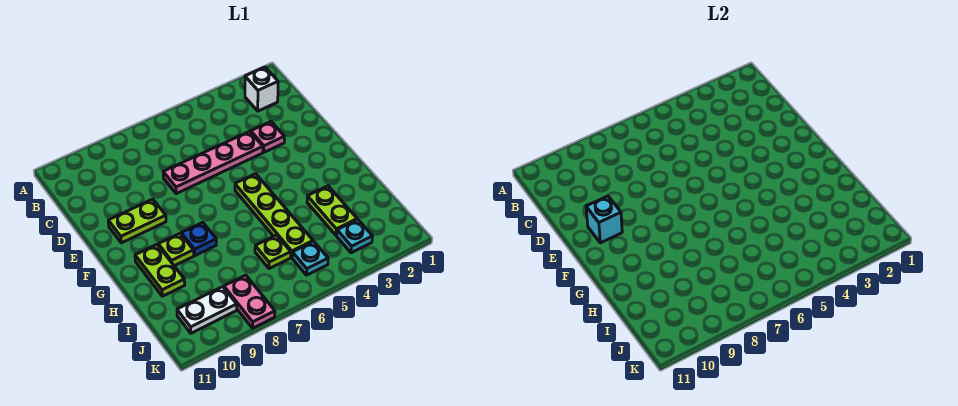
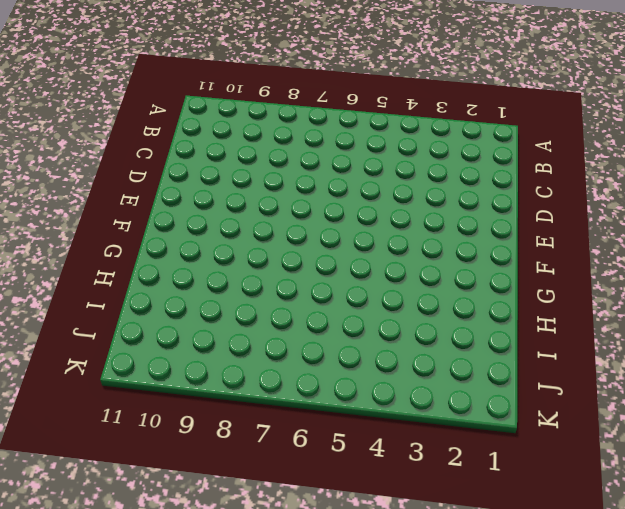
none -> white 1x1 brick [245,67,278,111]
none -> pink 1x1 plate [251,122,284,152]
none -> pink 1x4 plate [163,131,263,194]

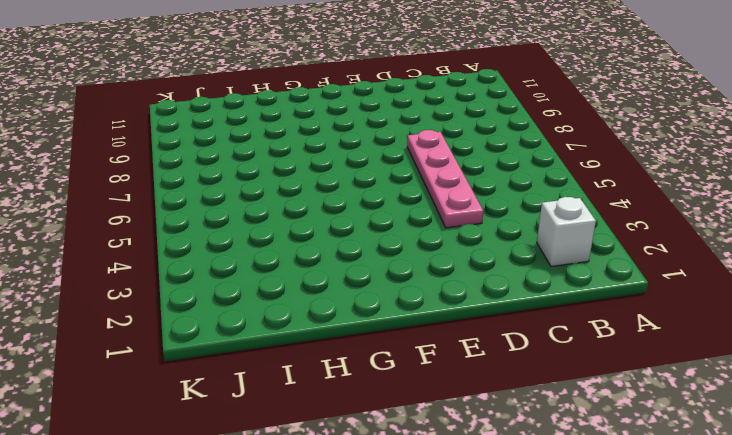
none -> pink 1x1 plate [251,122,284,152]
none -> lime 1x2 plate [108,199,166,243]
none -> lime 1x4 plate [235,174,313,257]

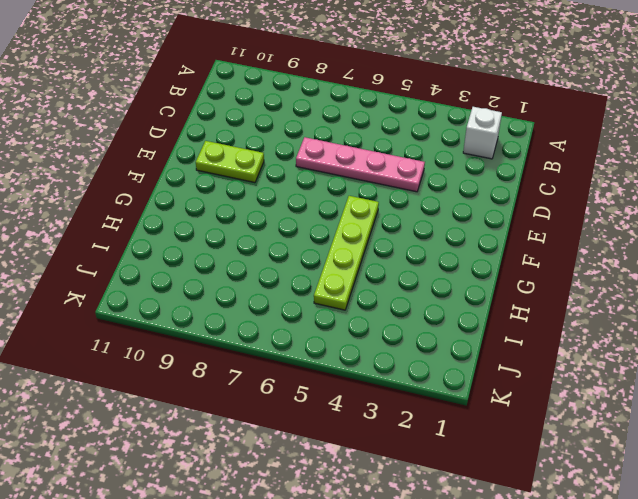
none -> pink 1x1 plate [251,122,284,152]
none -> blue 1x1 plate [181,223,216,256]
none -> lime 1x1 plate [158,234,194,266]

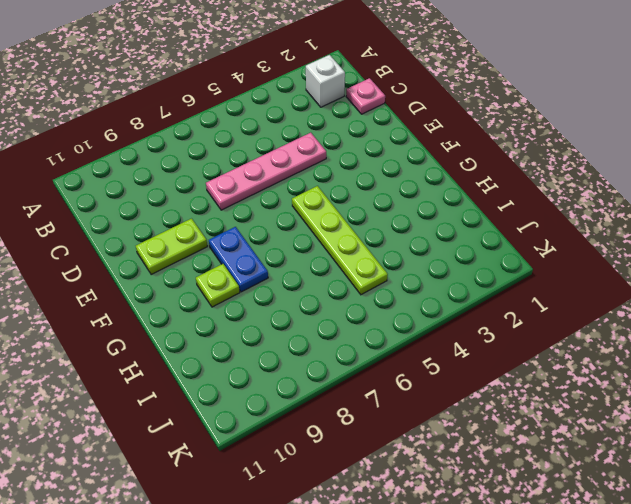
pink 1x1 plate [346,78,385,114] -> pink 1x1 plate moved to [251,122,284,152]
blue 1x2 plate [209,227,268,292] -> blue 1x1 plate [181,223,216,256]
none -> lime 1x2 plate [135,245,185,296]
none -> lime 1x2 plate [307,186,357,235]
none -> lime 1x1 plate [255,235,291,269]

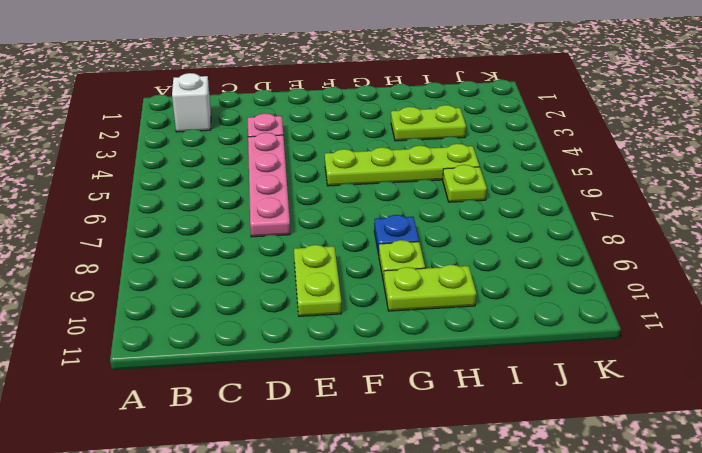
none -> cyan 1x1 plate [337,220,373,253]
none -> cyan 1x1 plate [292,241,328,275]
none -> pink 1x2 plate [224,275,275,328]

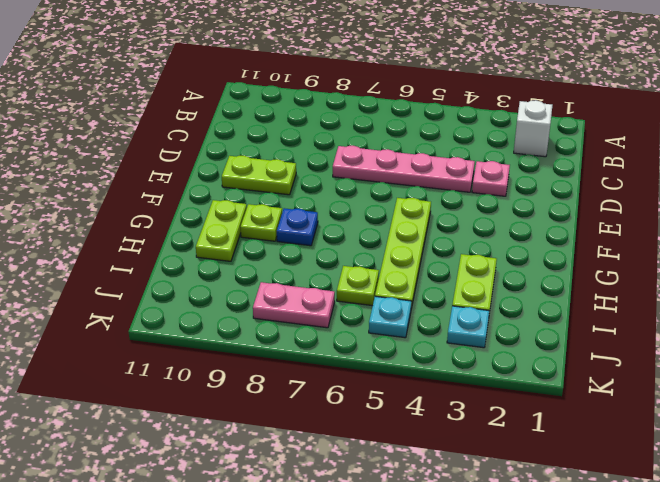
pink 1x2 plate [253,282,335,328] -> pink 1x2 plate turned to [224,275,275,328]
none -> white 1x2 plate [177,287,237,333]
none -> cyan 1x1 brick [586,196,622,243]

